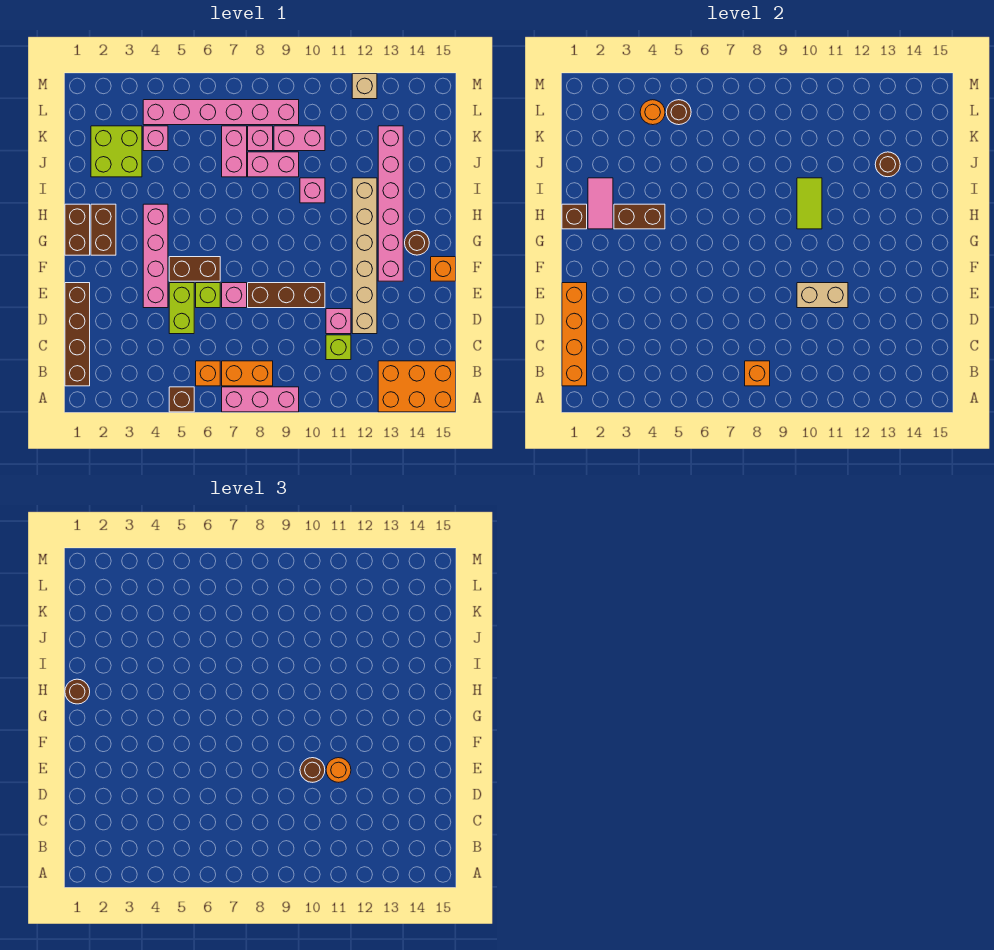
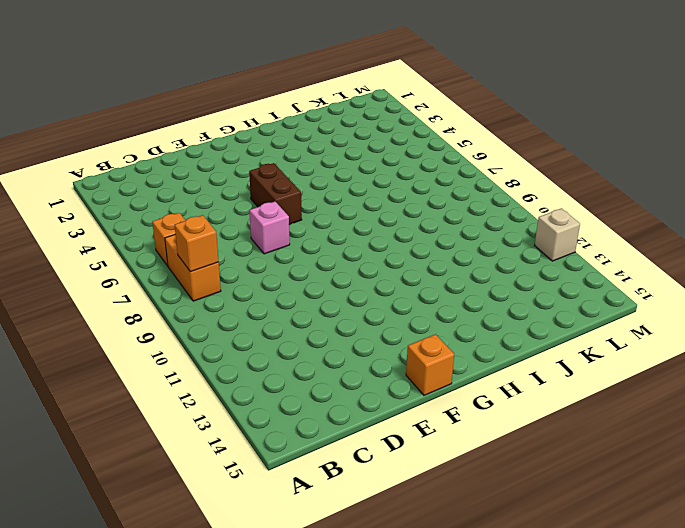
none -> brown 1x1 brick [169,387,194,412]
none -> pink 1x3 brick [222,387,299,412]
none -> orange 2x3 brick [378,361,456,412]
none -> brown 1x4 brick [65,283,90,386]

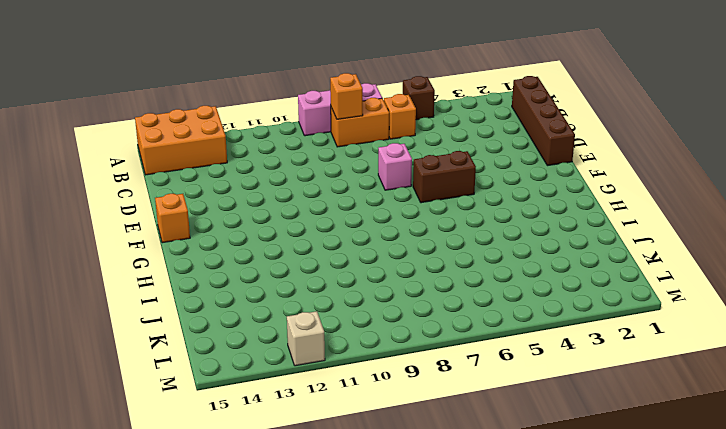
none -> lime 1x1 brick [326,335,351,360]
none -> lime 1x2 brick [169,283,194,334]
none -> pink 1x1 brick [326,309,351,334]
none -> tan 1x6 brick [352,178,377,334]

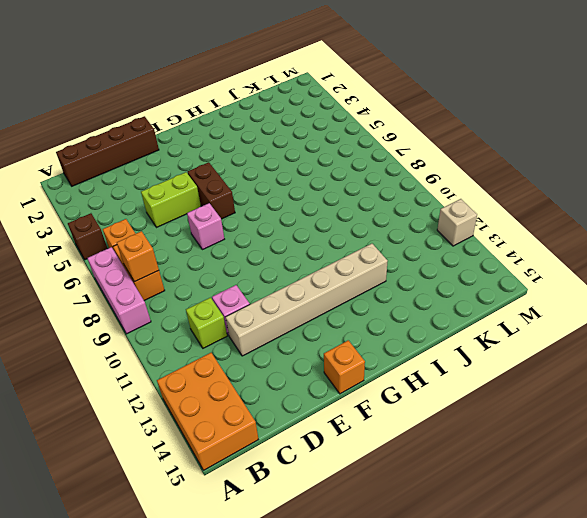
none -> pink 1x4 brick [143,204,168,308]
none -> lime 1x1 brick [196,283,220,308]
none -> brown 1x3 brick [248,283,325,308]
none -> pink 1x6 brick [378,126,403,281]

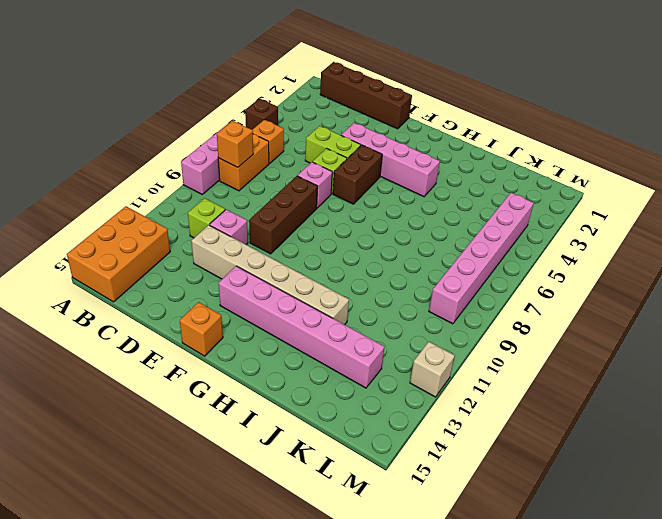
none -> brown 1x2 brick [65,204,90,255]
none -> brown 1x2 brick [91,204,116,255]
none -> brown 1x1 round brick [405,230,429,255]
none -> pink 1x1 brick [300,178,325,203]

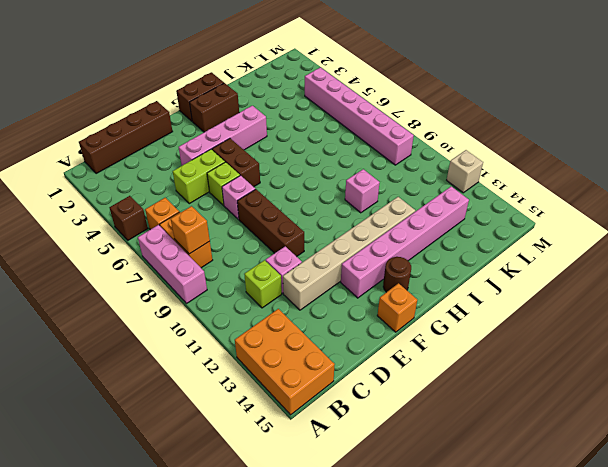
none -> lime 2x2 brick [91,126,142,177]
none -> pink 1x2 brick [222,126,247,177]
none -> pink 1x2 brick [248,152,299,177]
none -> pink 1x1 brick [143,126,168,151]

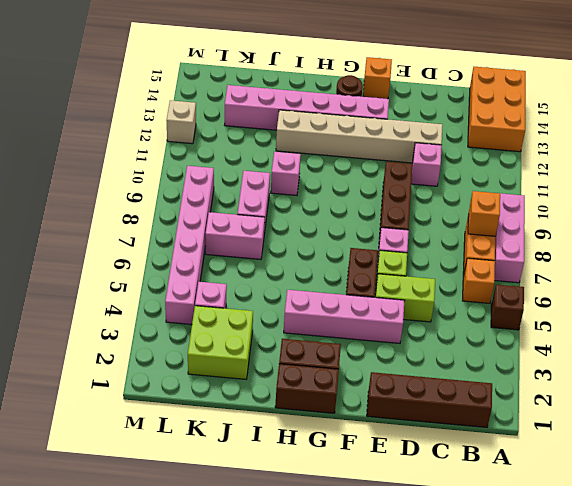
none -> lime 1x1 brick [326,335,351,360]
none -> pink 1x1 brick [248,126,273,151]
none -> pink 1x2 brick [274,126,325,151]
none -> orange 1x4 brick [562,283,587,386]

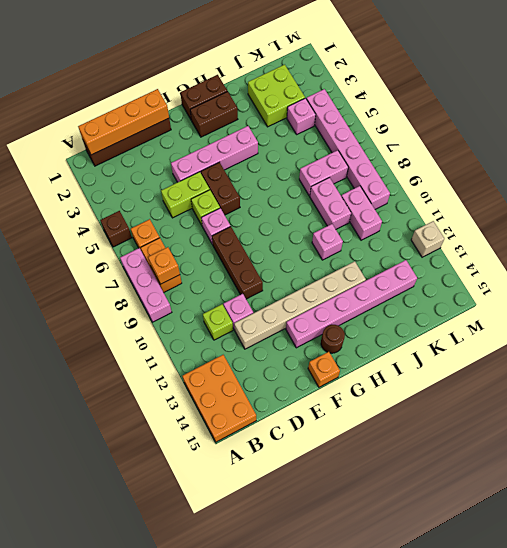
none -> pink 1x1 brick [248,126,273,151]
none -> tan 1x2 brick [797,283,848,308]
none -> brown 1x1 brick [562,204,587,229]
none -> pink 1x2 tile [588,178,613,229]

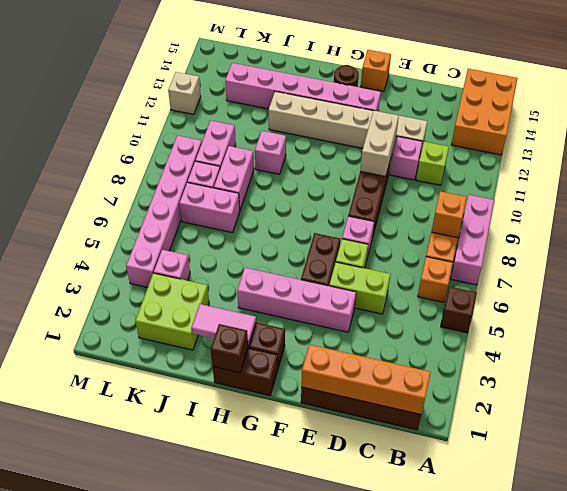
none -> brown 1x2 brick [614,204,665,229]
none -> lime 1x2 tile [797,178,822,229]
none -> brown 1x1 round brick [875,152,900,177]
none -> orange 1x1 round brick [640,100,665,125]

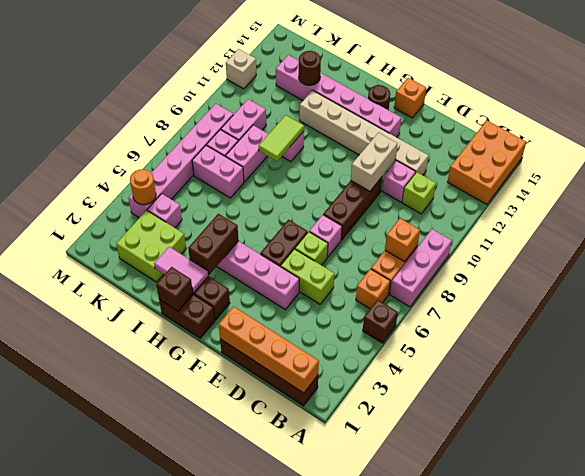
lime 1x2 tile [259,115,304,161] -> lime 1x2 tile turned to [797,178,822,229]
none -> brown 1x1 round brick [666,100,691,125]
none -> brown 1x1 round brick [300,758,325,782]
none -> orange 1x1 round brick [326,758,351,782]
none -> brown 1x1 round brick [65,679,90,704]

